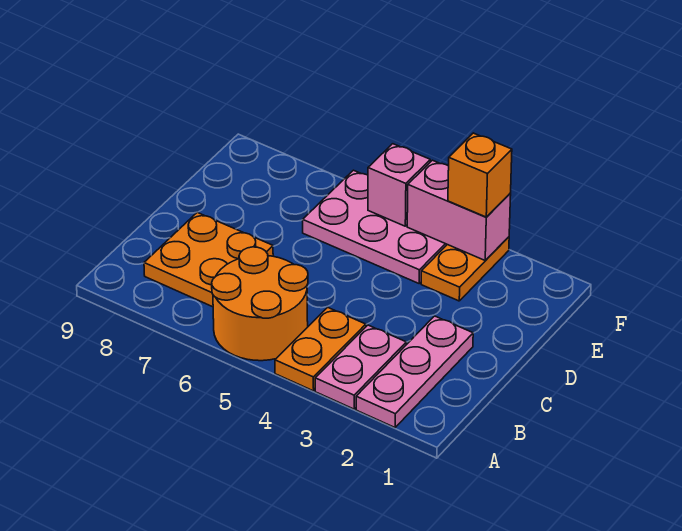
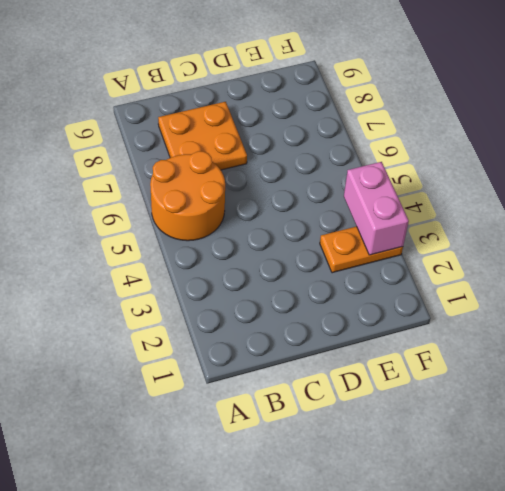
none -> pink 1x3 plate [356,316,473,427]
none -> pink 1x2 plate [315,325,406,409]

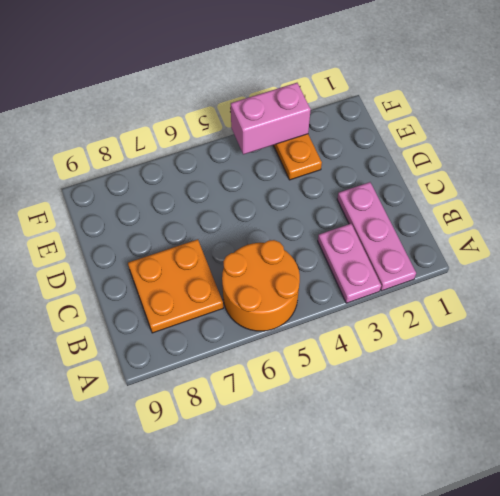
none -> orange 1x2 plate [275,307,366,391]
none -> pink 2x3 plate [303,170,447,283]

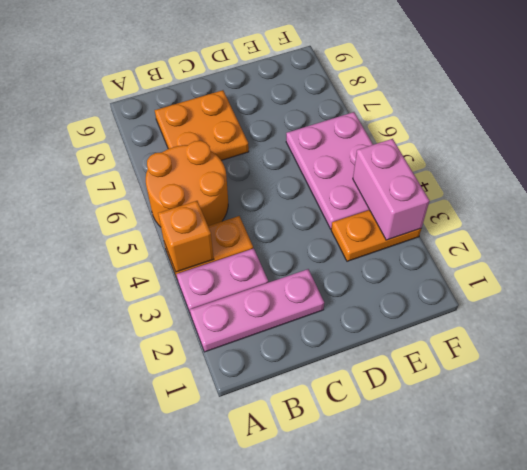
orange 1x1 brick [158,201,214,272] -> orange 1x1 brick moved to [448,133,512,217]
none -> pink 1x1 brick [368,144,430,226]

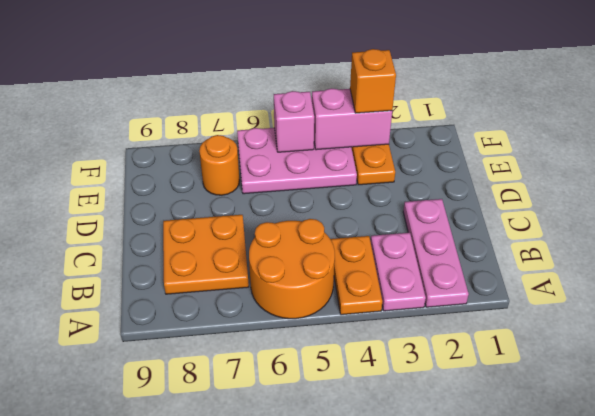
orange 1x1 round brick [199,135,240,195] -> none

